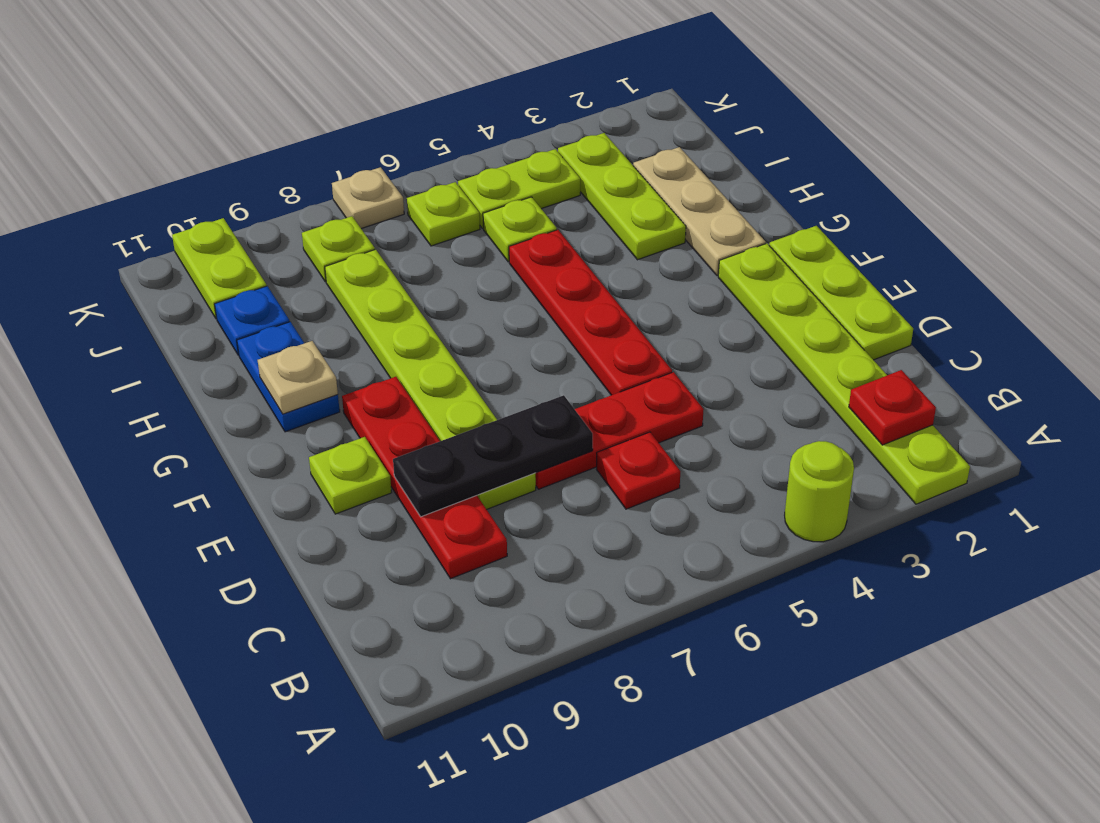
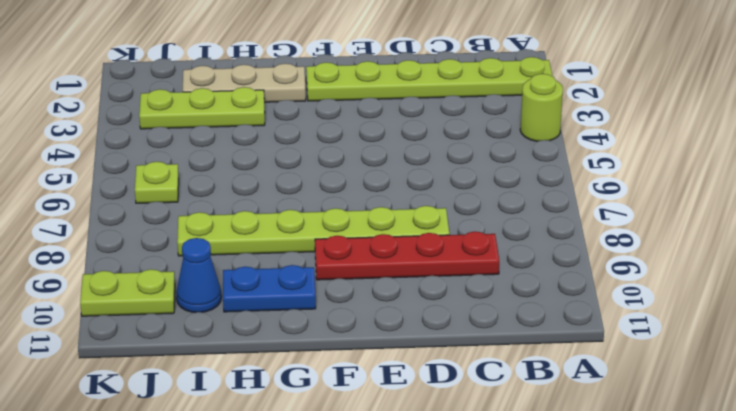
blue 1x1 cone [176,238,221,313] -> blue 1x1 plate [215,286,290,355]
none -> red 1x1 plate [596,432,680,509]
none -> lime 1x3 plate [769,226,913,360]
none -> red 1x3 plate [535,372,704,489]

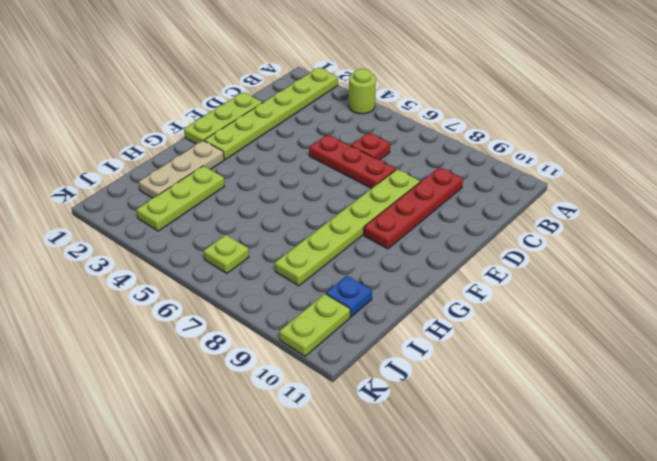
none -> red 1x4 plate [509,230,672,395]
none -> lime 1x1 plate [309,437,392,514]
none -> blue 1x2 plate [237,322,340,432]

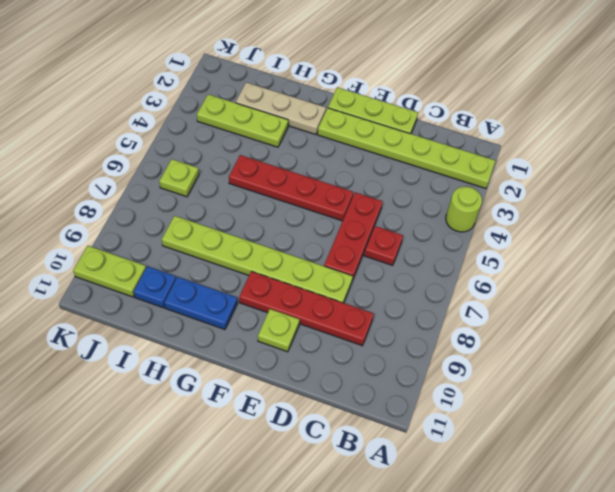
none -> lime 1x1 plate [483,197,557,262]
none -> lime 1x2 plate [458,149,580,229]
none -> lime 1x1 plate [302,216,375,282]

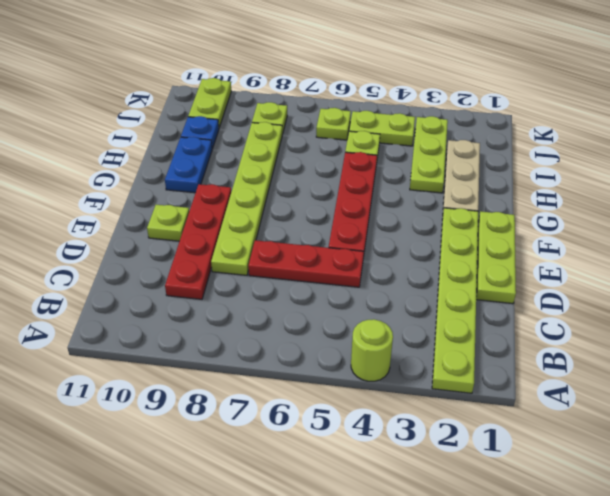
none -> red 1x1 plate [596,432,680,509]
none -> tan 1x1 plate [332,167,404,229]
none -> red 1x1 plate [849,370,936,445]

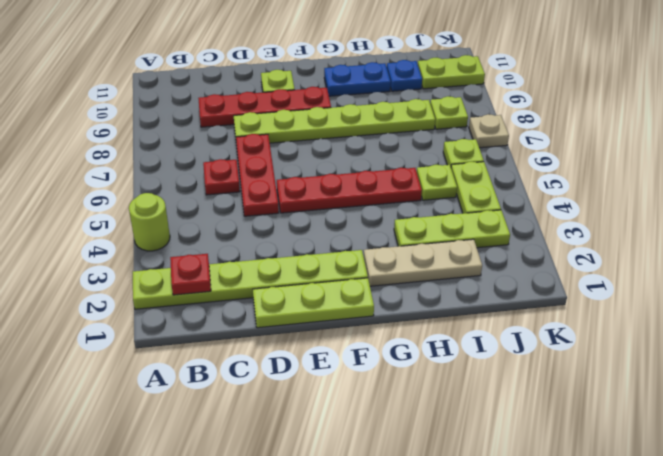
none -> black 1x3 plate [393,395,593,517]
none -> tan 1x1 plate [258,341,338,414]

